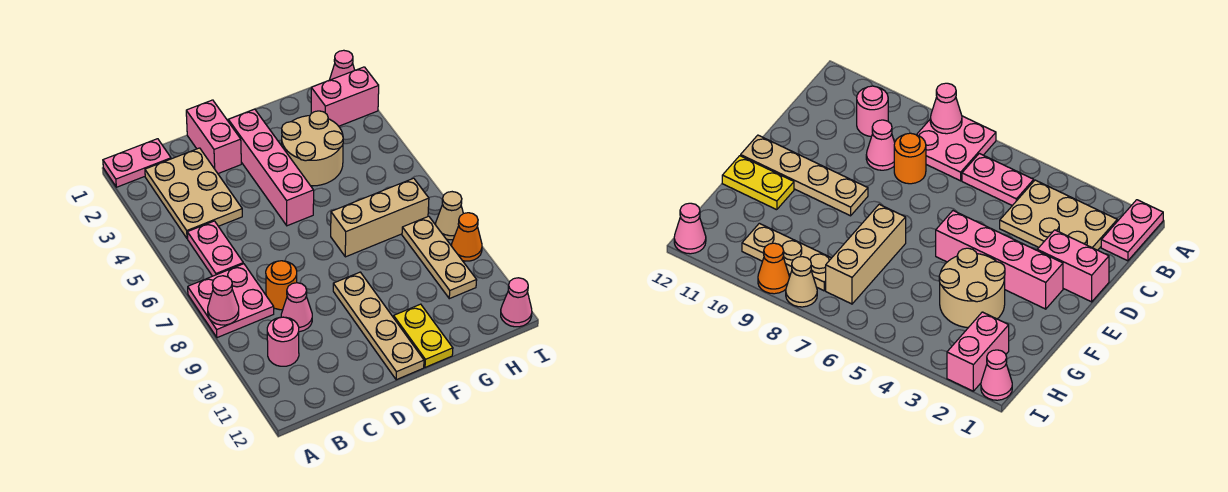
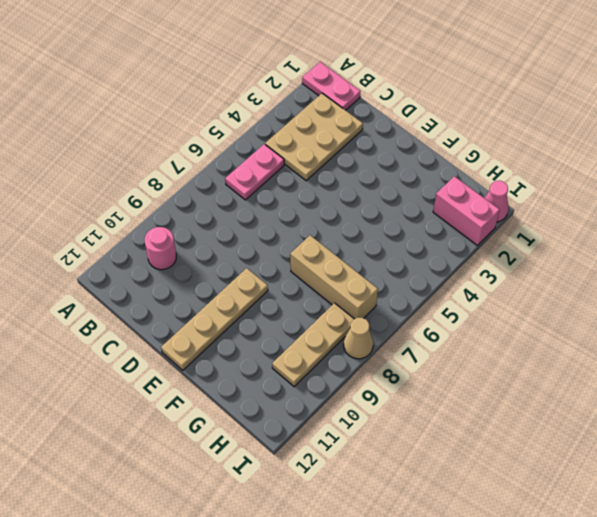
none -> pink 2x2 plate [188,264,274,338]
none -> orange 1x1 round brick [266,261,297,310]
none -> pink 1x1 cone [281,283,312,332]

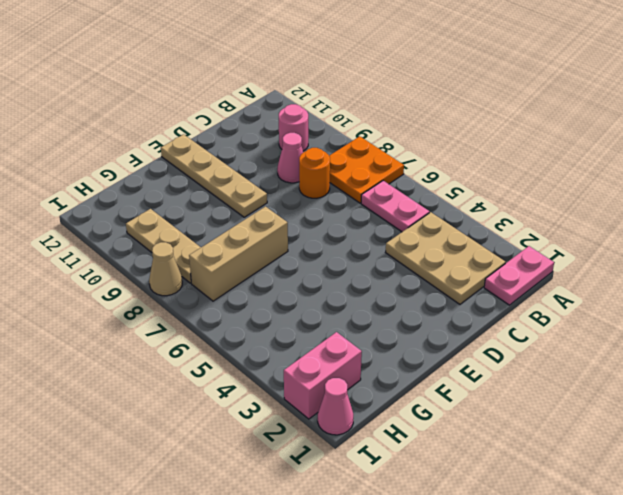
orange 2x2 plate [329,136,404,203] -> pink 2x2 plate [188,264,274,338]
none -> pink 1x2 brick [186,100,241,174]
none -> pink 1x4 brick [228,109,314,226]
none -> tan 2x2 round brick [282,111,343,186]

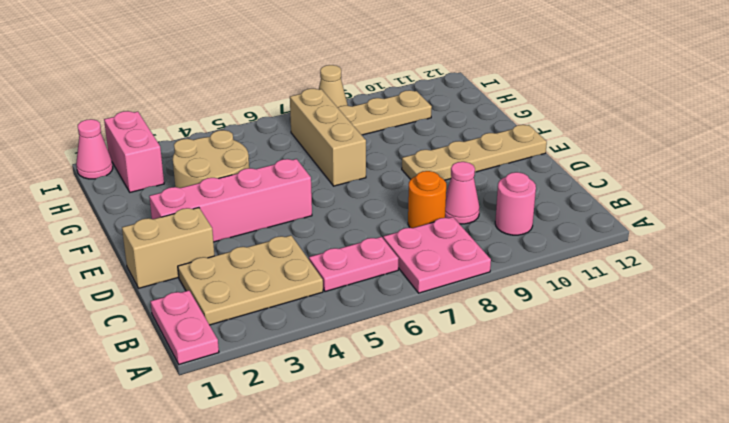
tan 1x2 brick [122,208,214,288] -> pink 1x2 brick [186,100,241,174]
none -> yellow 1x2 plate [394,304,453,367]
none -> orange 1x1 cone [452,213,482,261]
none -> pink 1x1 cone [501,278,532,327]

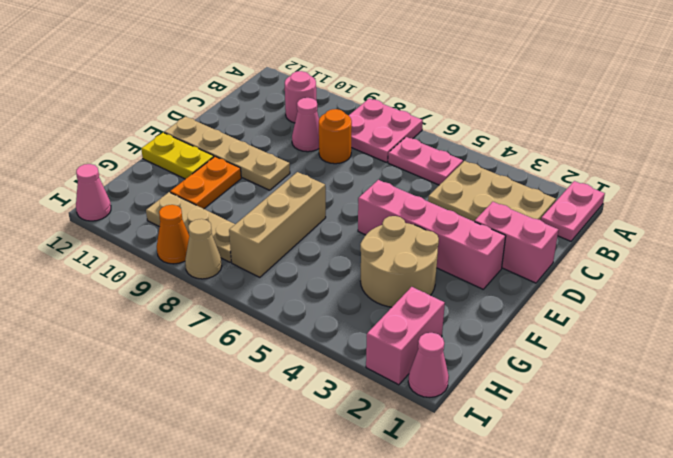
orange 1x2 plate [170,156,241,209] -> none
none -> pink 1x1 cone [208,276,239,325]

